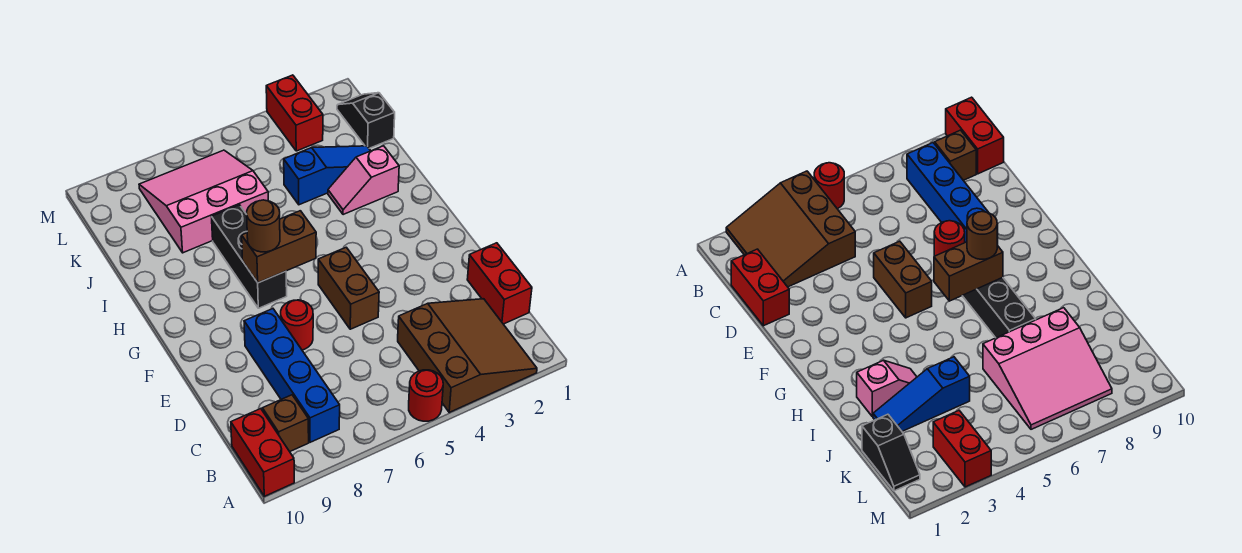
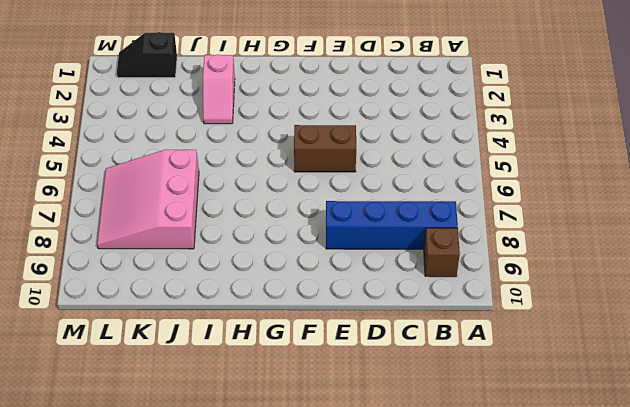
none -> brown 3x3 slope [398,299,537,412]
none -> red 1x1 round brick [409,370,443,421]
none -> red 1x2 brick [231,409,294,496]

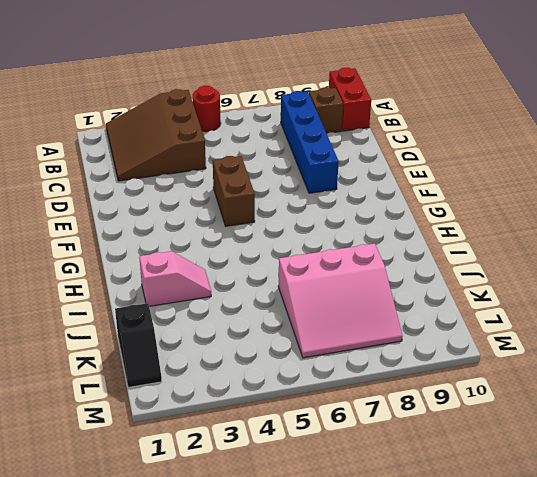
none -> red 1x2 brick [467,243,532,324]
none -> red 1x1 round brick [280,300,313,350]
none -> black 1x3 brick [212,205,287,308]

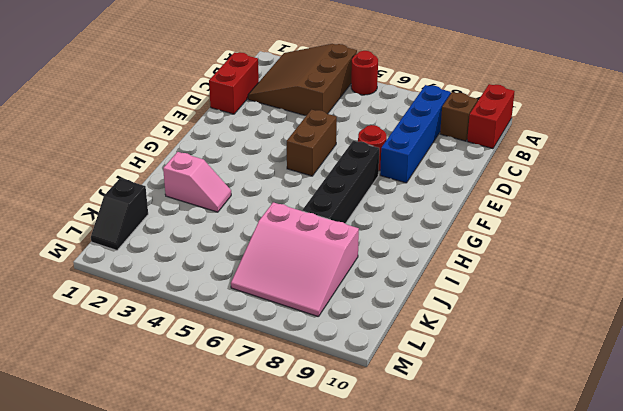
black 1x4 brick [302,141,379,224] -> black 1x3 brick [212,205,287,308]
none -> blue 1x3 slope [284,146,370,205]
none -> red 1x2 brick [266,75,323,151]
none -> brown 1x2 brick [242,211,316,283]

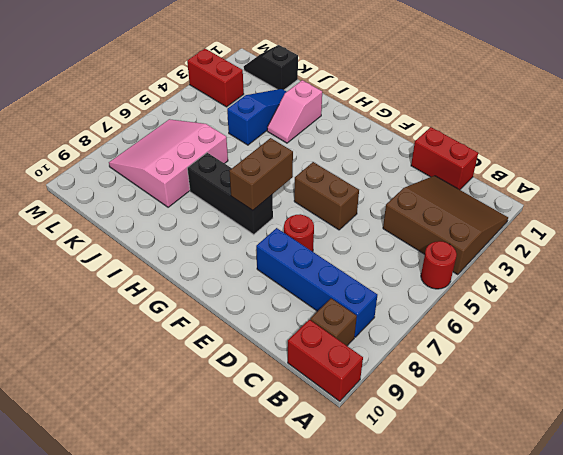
none -> brown 1x1 round brick [247,200,280,252]

